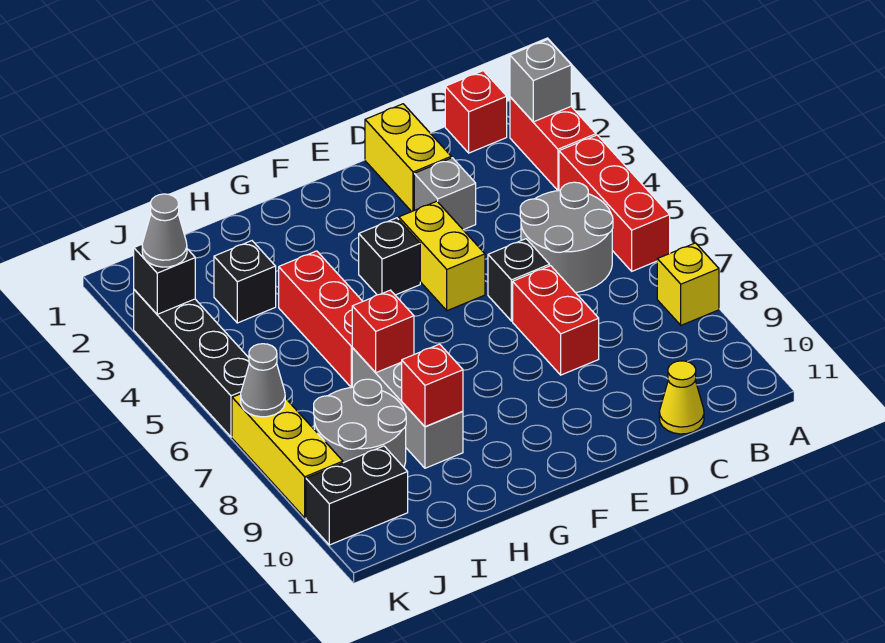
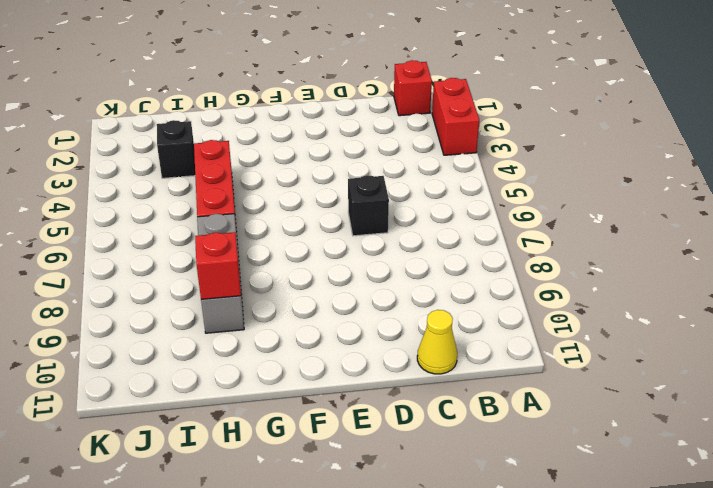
none -> red 1x3 brick [559,135,670,271]
none -> yellow 1x1 brick [657,243,719,325]
none -> grey 2x2 round brick [520,182,613,292]

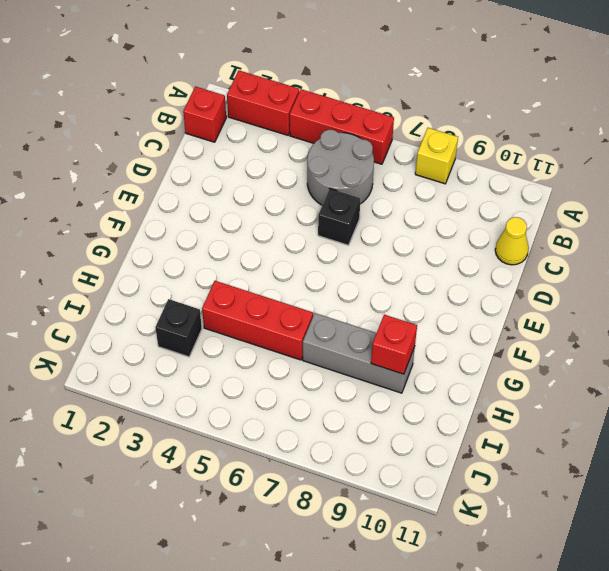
none -> yellow 1x2 brick [365,104,451,212]
none -> grey 1x1 brick [414,158,476,230]
none -> red 1x2 brick [513,266,599,375]

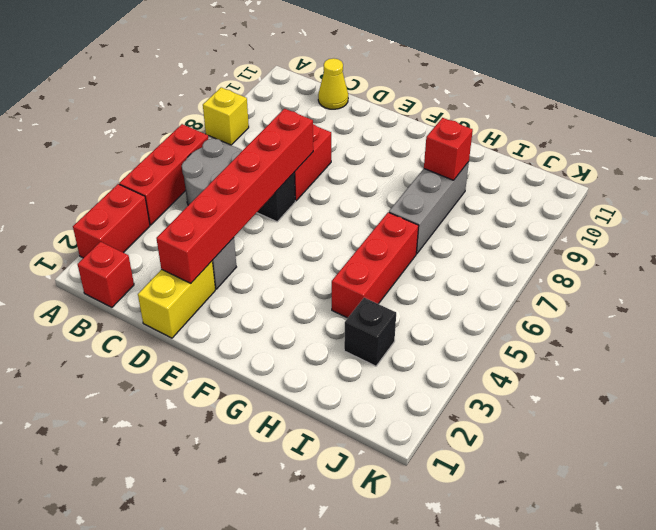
red 1x6 brick [156,109,313,283] -> none
none -> yellow 1x2 brick [399,201,485,311]
none -> black 1x1 brick [359,218,420,295]
none -> grey 2x2 round brick [314,379,406,467]

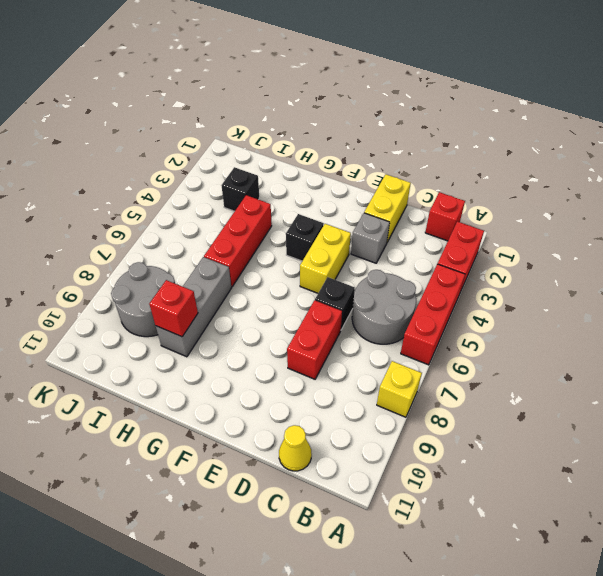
none -> black 1x2 brick [306,446,408,545]
none -> black 1x4 brick [134,290,249,437]
none -> yellow 1x3 brick [232,394,343,518]

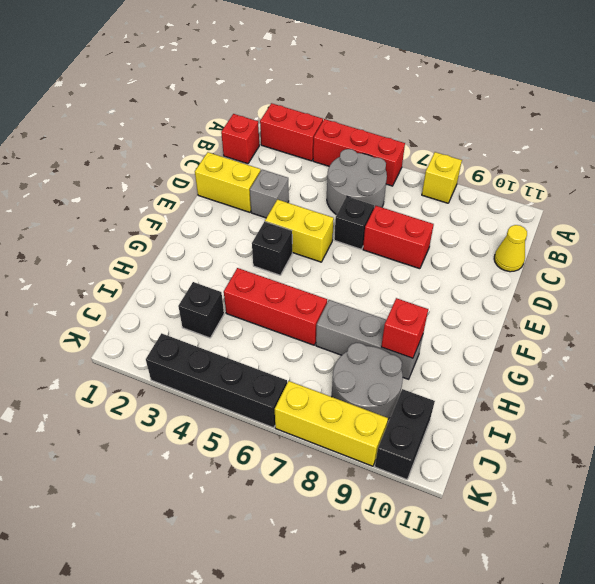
none -> grey 1x1 brick [510,39,571,122]
none -> red 1x1 brick [352,290,414,373]
none -> black 1x1 brick [134,244,195,314]

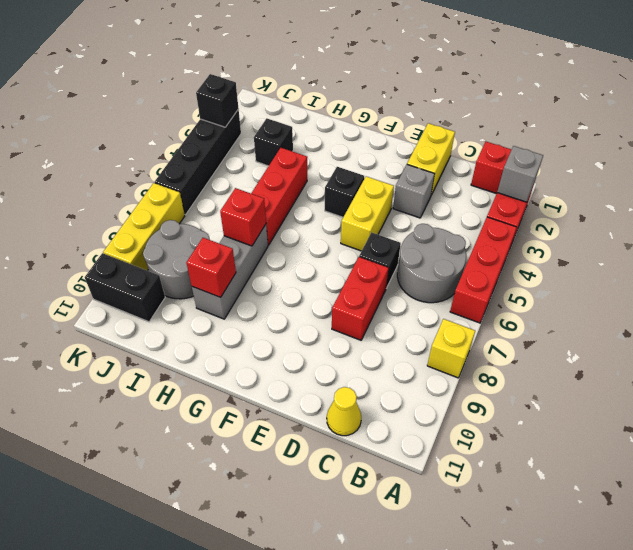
none -> grey 1x1 cone [241,344,285,417]
none -> grey 1x1 cone [142,194,187,267]

